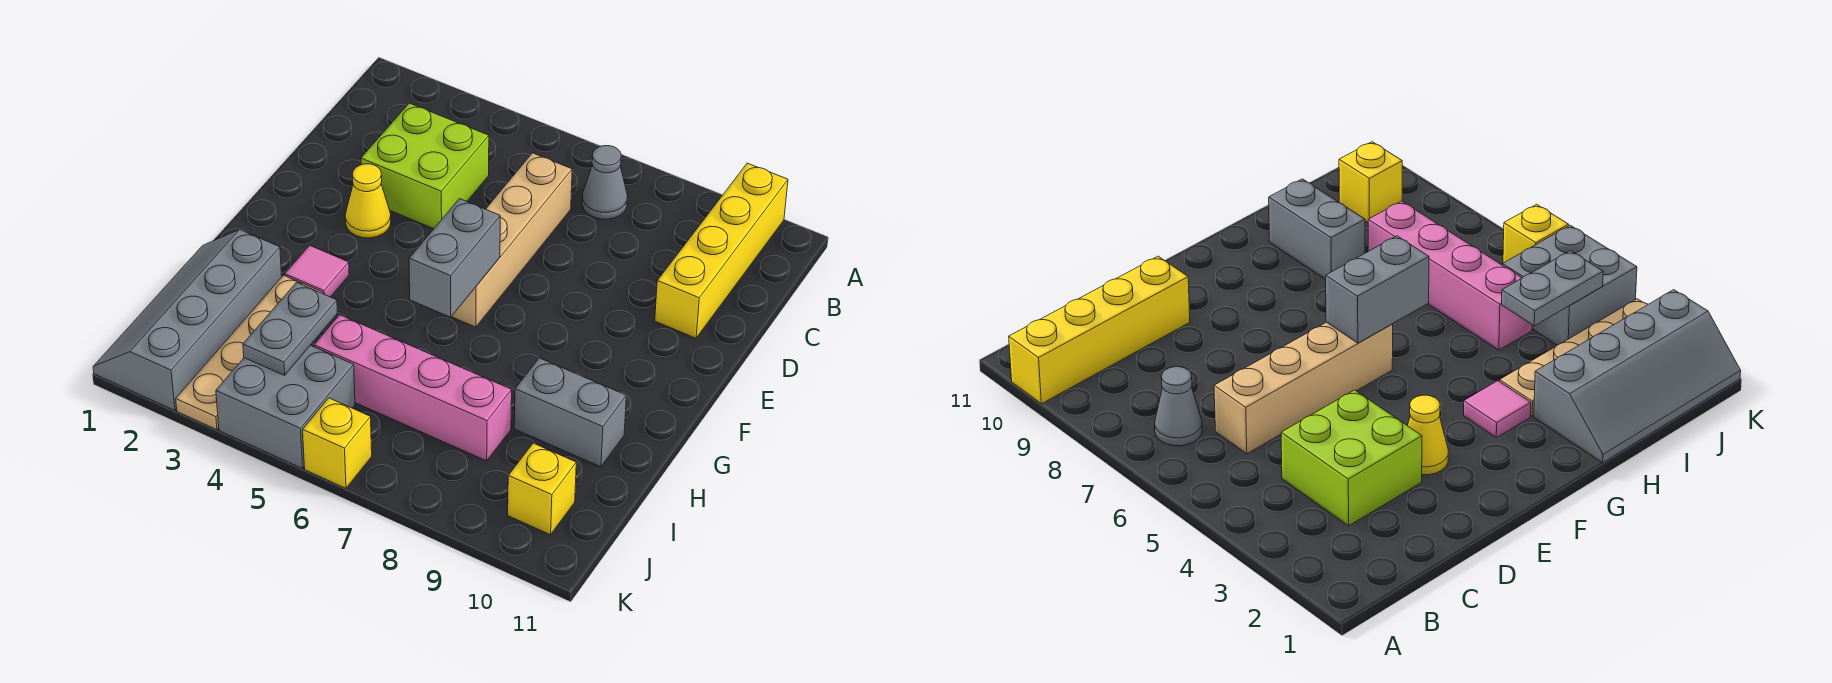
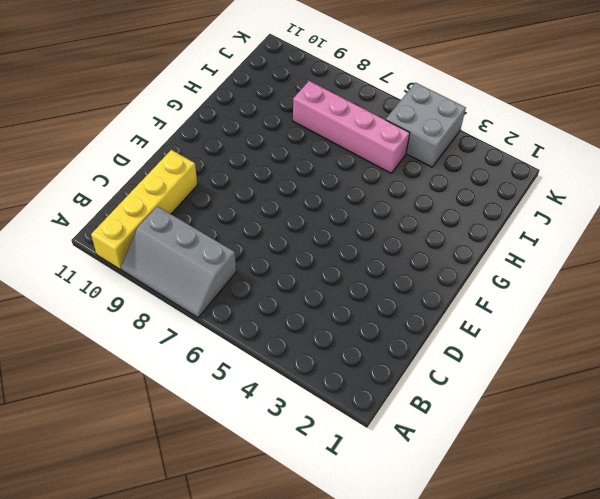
grey 2x3 slope [121,206,236,318] -> grey 1x1 cone [582,146,627,219]
none -> lime 2x2 brick [361,103,489,229]
none -> tan 1x4 brick [452,153,572,327]
none -> yellow 1x1 cone [345,164,391,238]

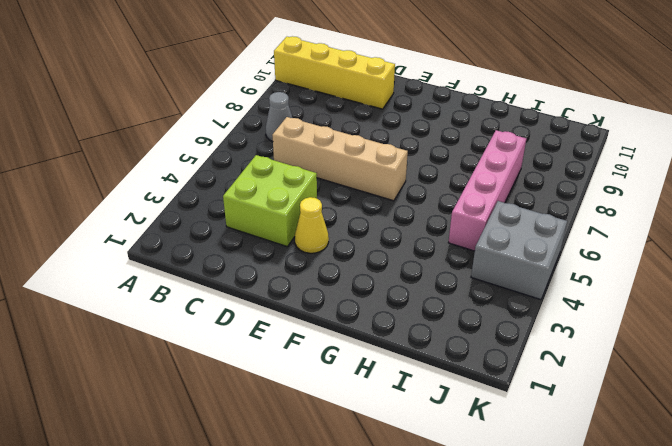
none -> pink 1x1 tile [285,245,349,297]
none -> grey 2x4 slope [93,230,282,411]
none -> tan 1x4 plate [176,275,323,430]

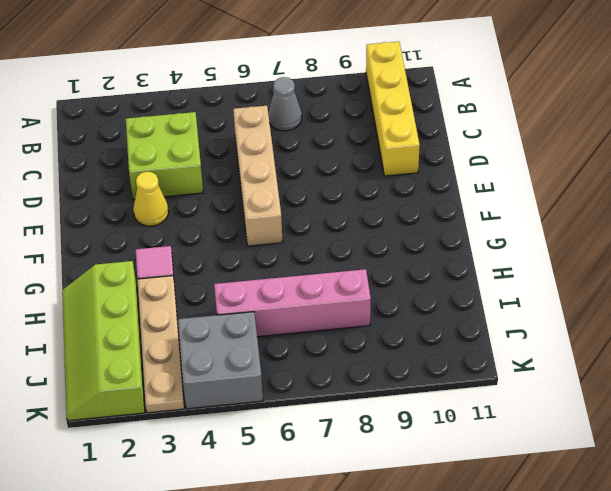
lime 2x4 slope [62,261,145,421] -> grey 2x4 slope [93,230,282,411]
none -> grey 1x2 brick [514,358,626,467]
none -> yellow 1x1 brick [508,443,576,535]
none -> yellow 1x1 brick [303,398,372,488]

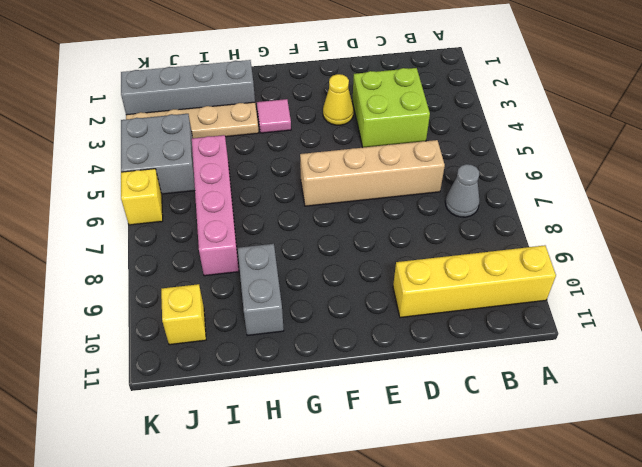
none -> grey 1x2 brick [409,199,500,317]
none -> grey 1x2 plate [243,283,337,375]

